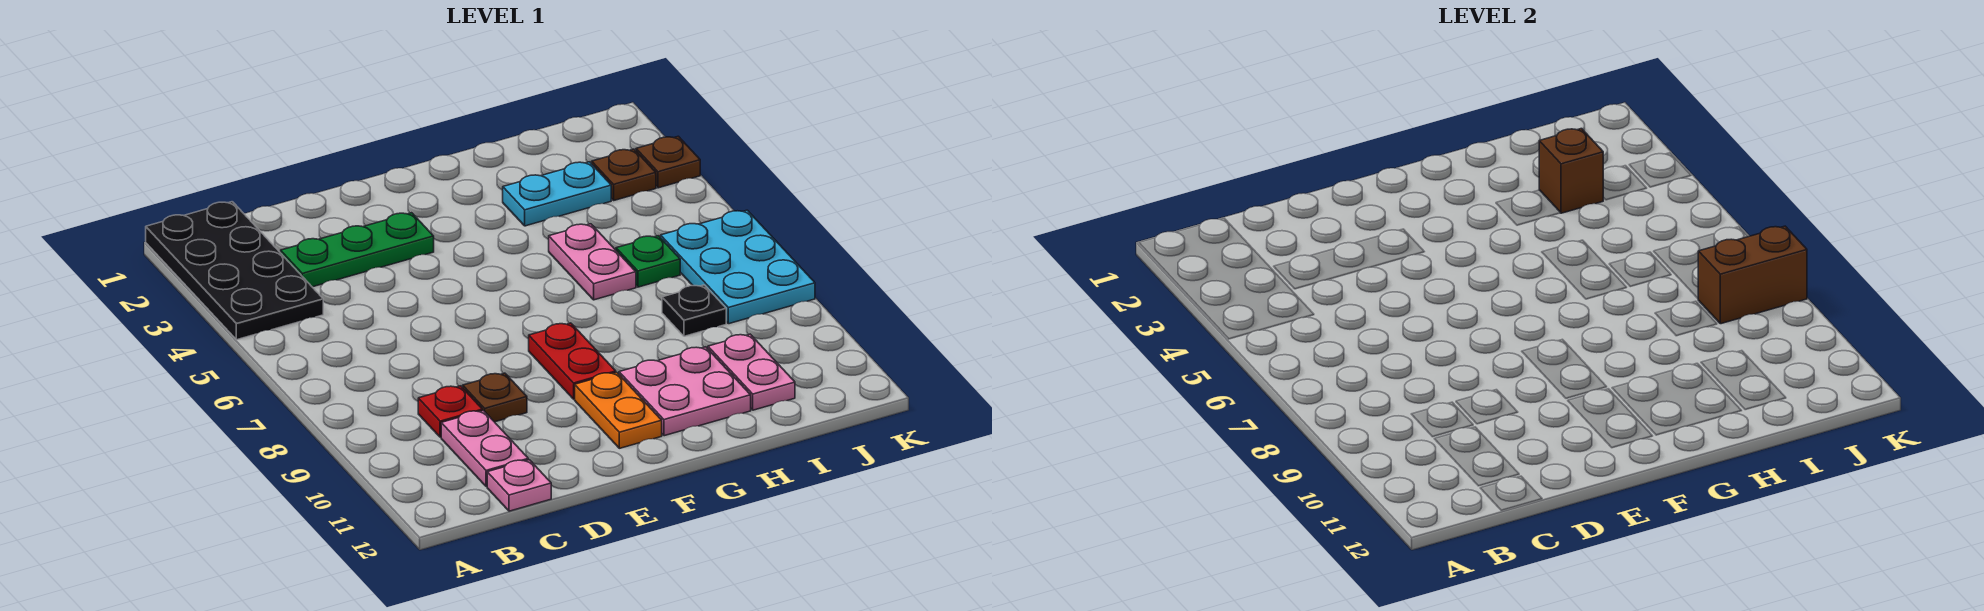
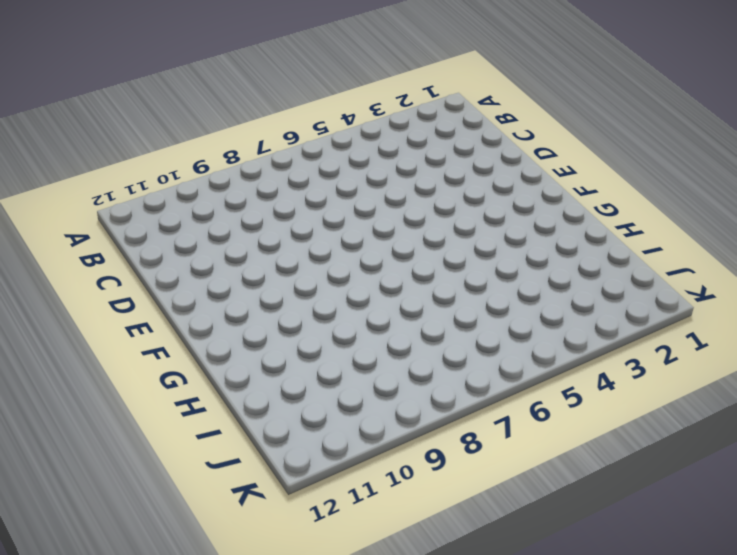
none -> black 2x4 plate [146,202,323,340]
none -> green 1x3 plate [281,213,434,287]
none -> red 1x1 plate [418,386,482,437]

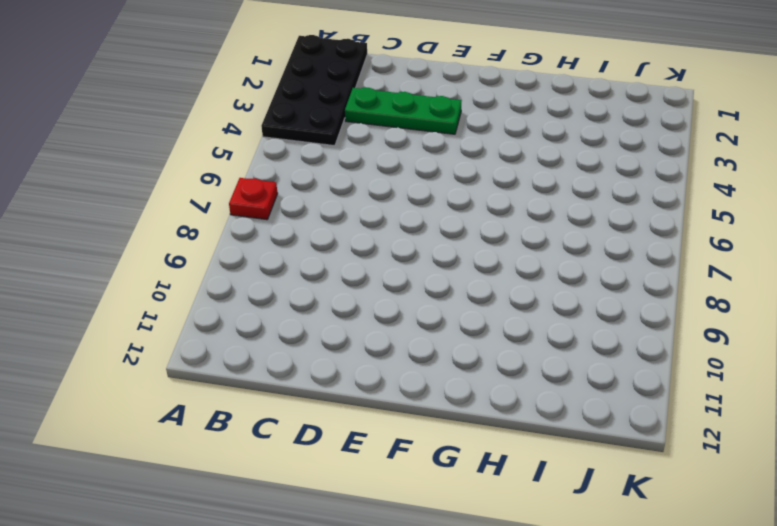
red 1x1 plate [229,178,278,220] -> red 1x1 plate moved to [418,386,482,437]
none -> pink 1x2 plate [441,411,528,487]
none -> pink 1x1 plate [487,460,551,511]
none -> brown 1x1 plate [463,373,527,422]

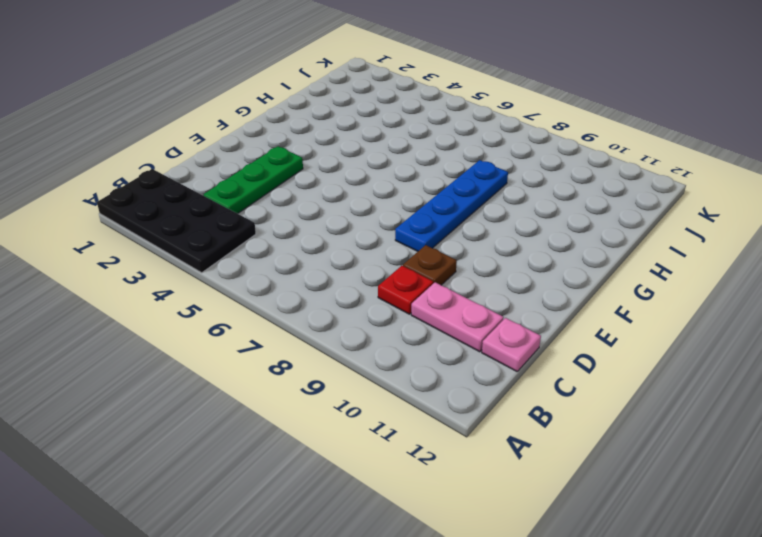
blue 1x4 plate [395,160,508,251] -> red 1x2 plate [529,323,616,399]
none -> orange 1x2 plate [575,372,662,448]
none -> pink 2x2 plate [619,347,751,436]
none -> cyan 1x2 plate [503,162,611,226]

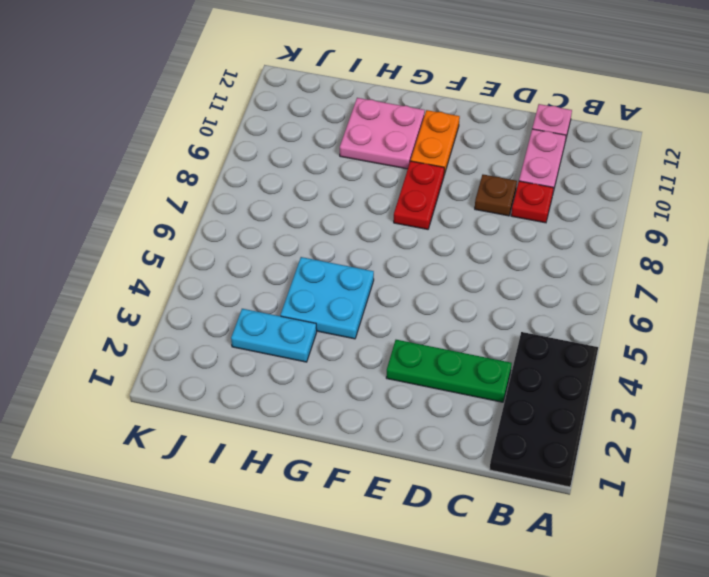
cyan 2x2 plate [280,257,374,339] -> pink 1x2 plate [549,224,636,300]
none -> green 1x1 plate [616,236,680,287]
none -> black 1x1 plate [662,285,726,336]
none -> pink 1x2 plate [708,334,795,410]

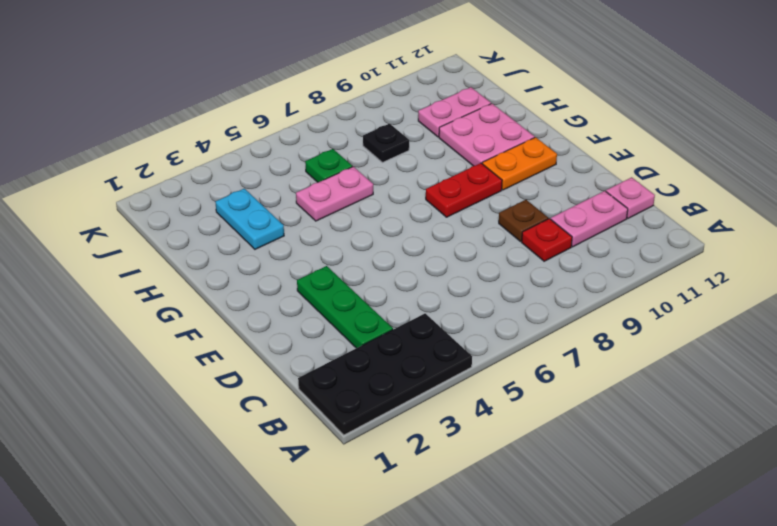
none -> brown 1x1 plate [592,149,656,200]
none -> cyan 2x3 plate [661,210,815,324]
none -> brown 1x1 plate [636,136,700,188]

